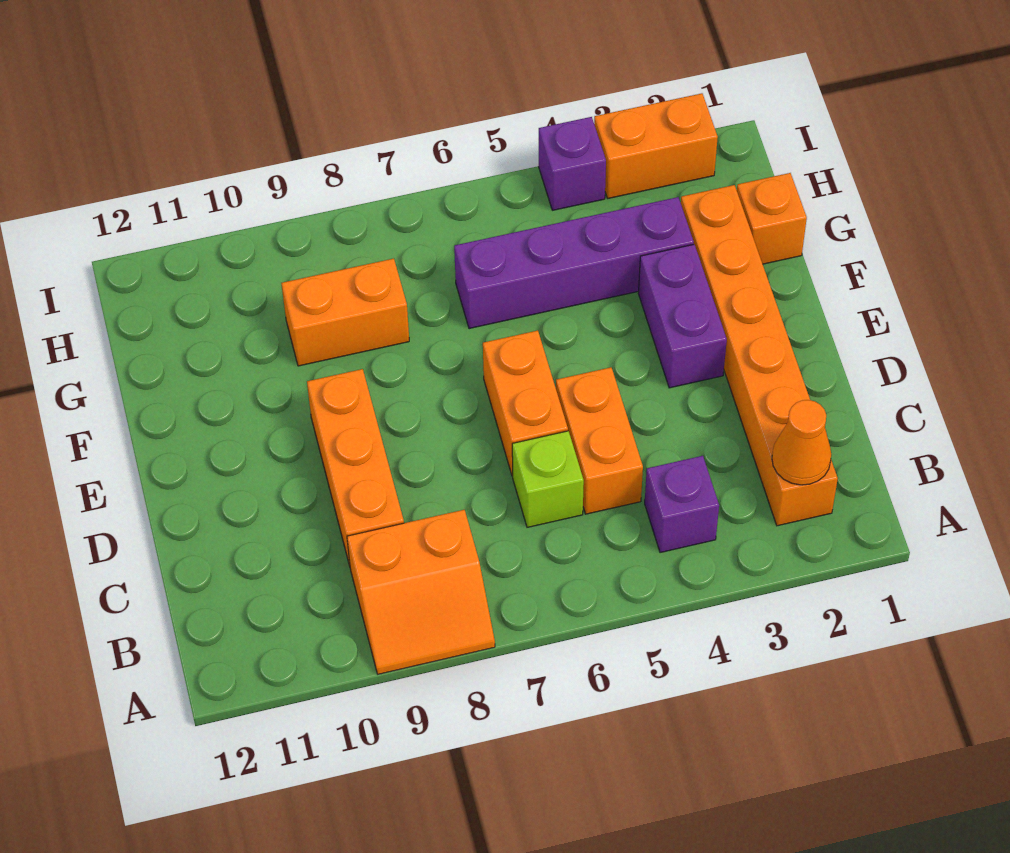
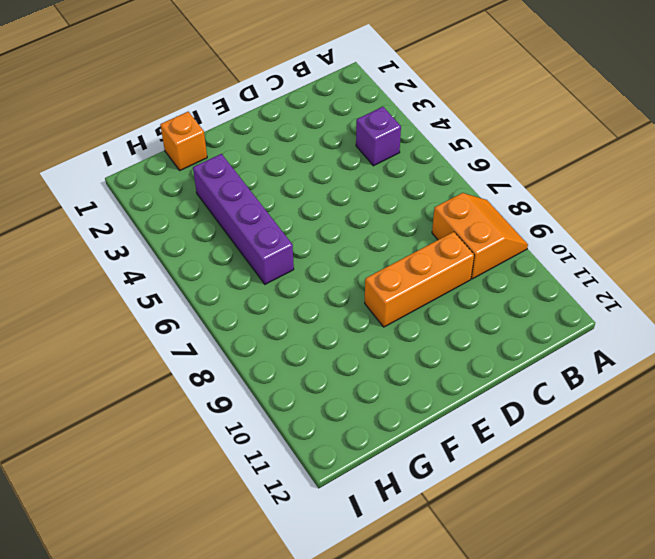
none -> orange 1x6 brick [681,185,838,526]
none -> orange 1x2 brick [556,367,643,514]
none -> lime 1x1 brick [512,431,584,527]

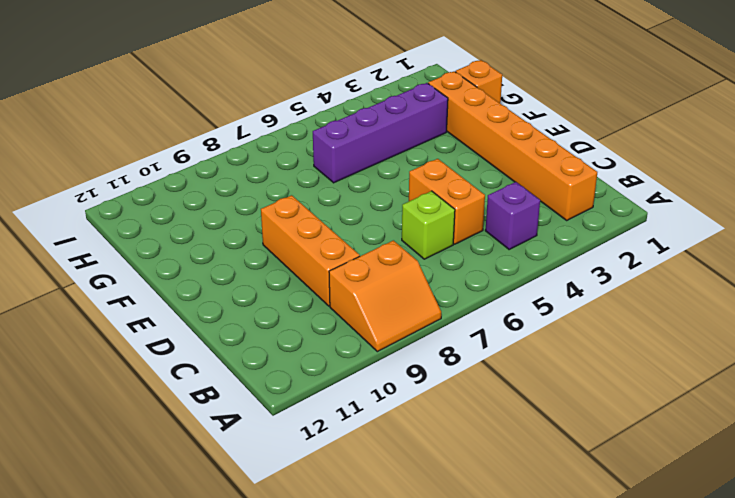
none -> orange 1x2 brick [483,331,568,476]
none -> purple 1x2 brick [638,245,727,388]
none -> orange 1x2 brick [281,259,409,366]

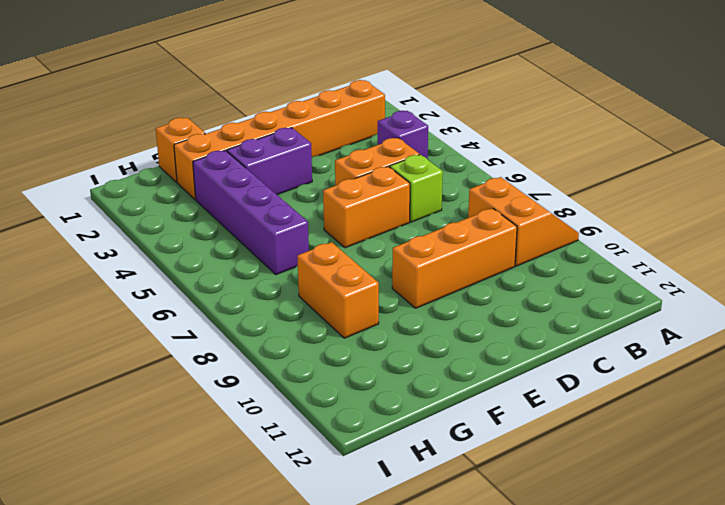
none -> orange 1x2 brick [594,93,718,198]
none -> purple 1x1 brick [539,117,606,210]
none -> orange 1x1 cone [772,400,831,485]

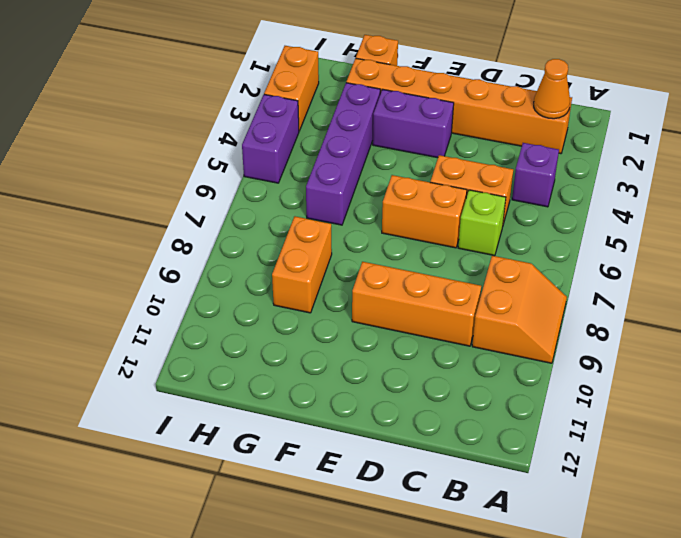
purple 1x2 brick [242,94,299,183] -> purple 1x1 brick [539,117,606,210]

